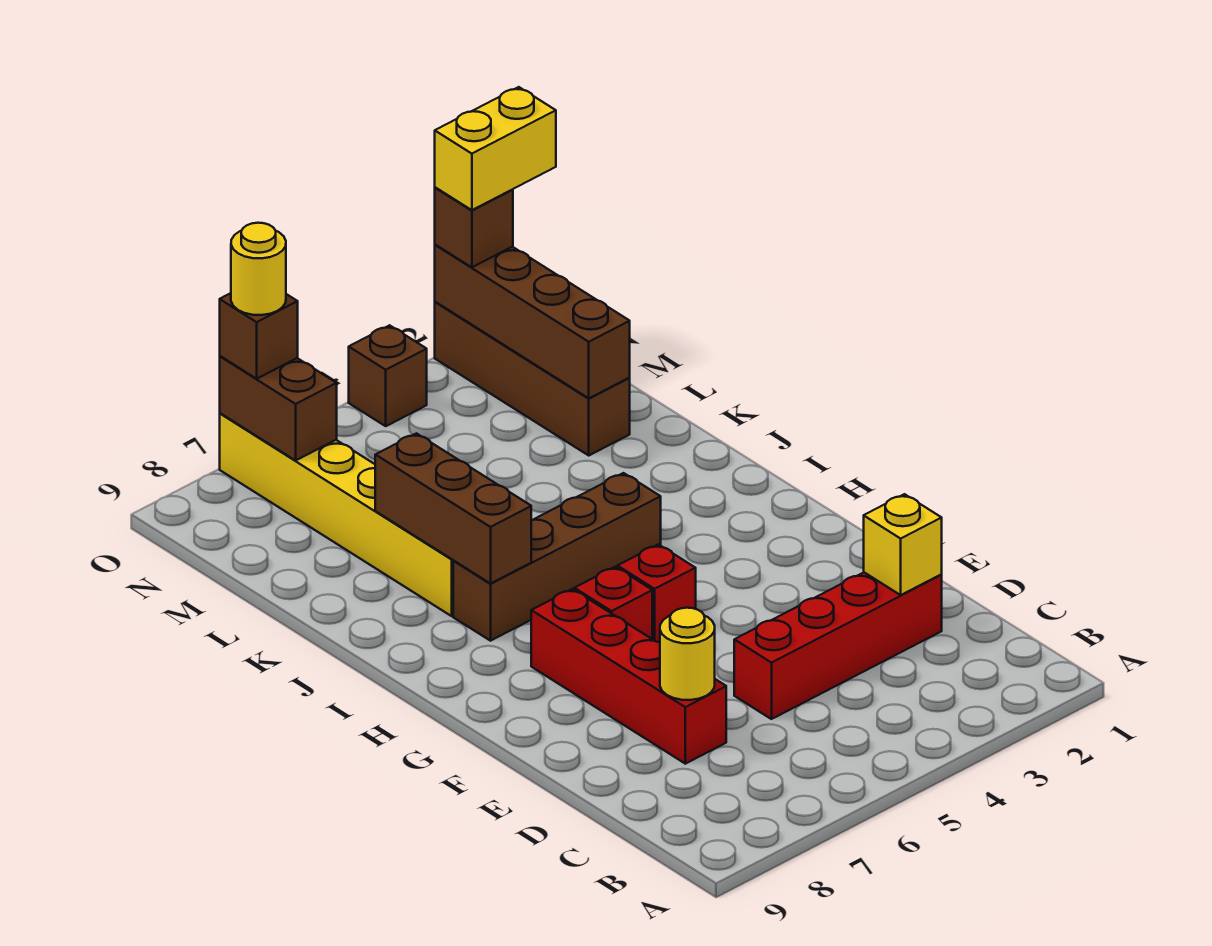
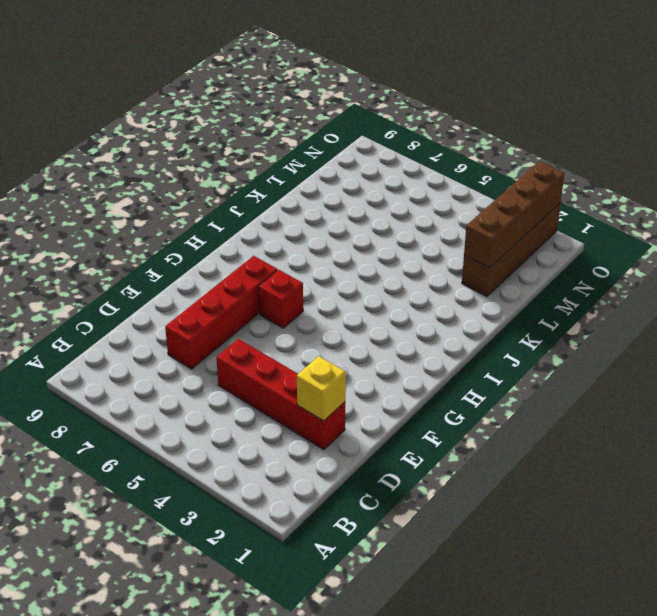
none -> red 1x1 brick [617,544,696,643]
none -> brown 1x4 brick [453,473,661,641]
none -> yellow 1x6 brick [220,413,454,616]

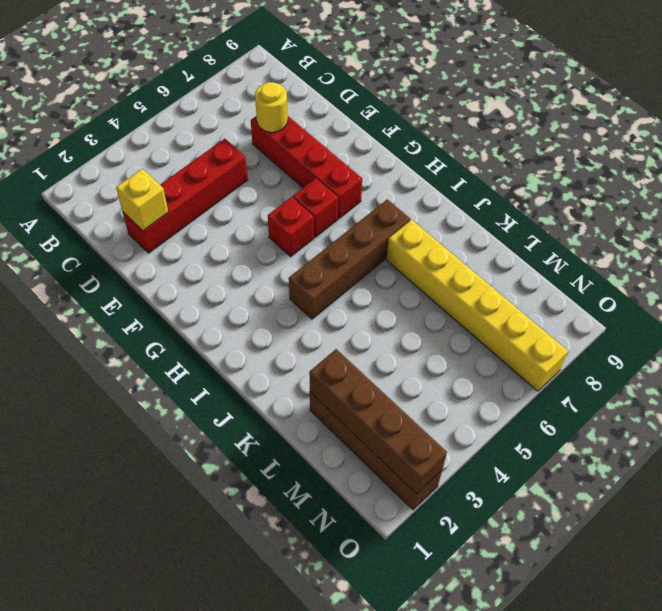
none -> brown 1x1 brick [349,325,427,426]
none -> brown 1x3 brick [375,433,531,583]
none -> brown 1x2 brick [220,356,337,460]

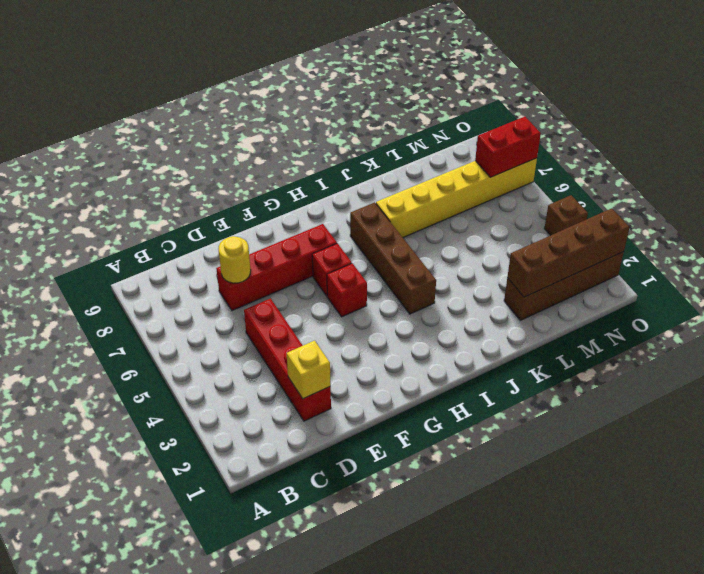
red 1x2 brick [475,117,541,177] -> brown 1x2 brick [220,356,337,460]
none -> brown 1x3 brick [375,433,531,583]
none -> brown 1x1 brick [435,187,513,267]
none -> brown 1x1 brick [220,293,298,379]

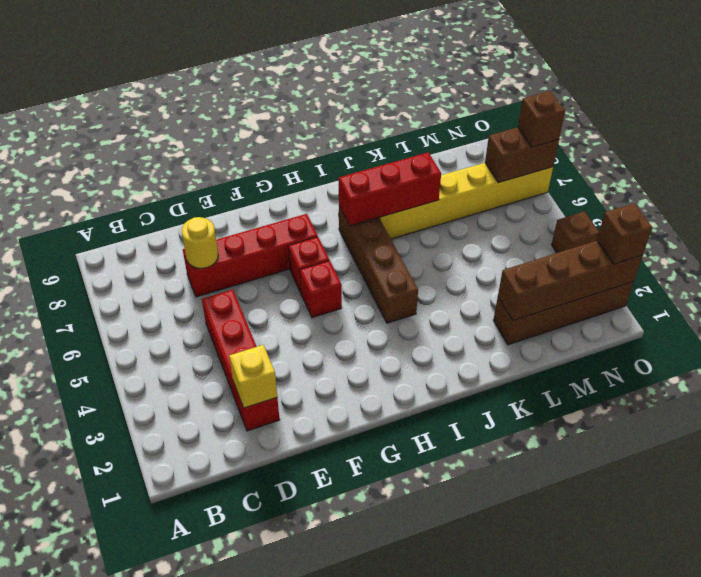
red 1x3 brick [339,152,441,226] -> brown 1x3 brick [375,433,531,583]
none -> yellow 1x2 brick [435,87,556,210]
none -> yellow 1x1 round brick [231,223,286,315]

